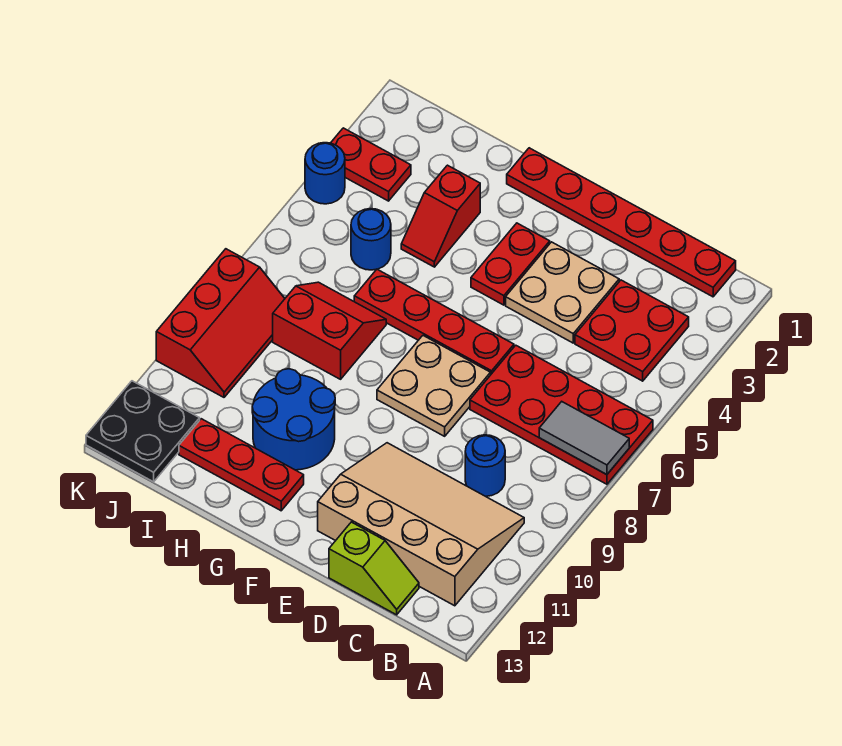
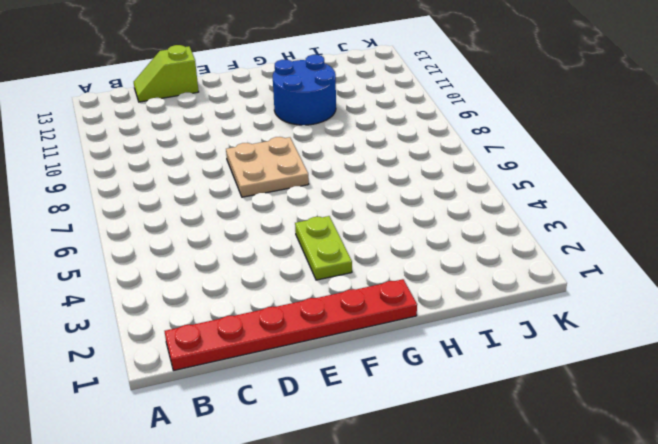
lime 1x2 plate [295,216,352,280] -> red 1x2 plate [471,223,550,305]
none -> red 2x4 plate [470,345,653,484]
none -> red 2x2 plate [575,280,689,381]
none -> tan 3x4 slope [318,443,524,606]

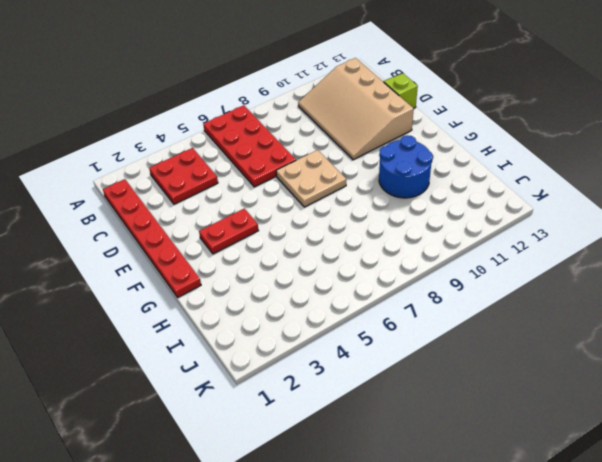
none -> blue 1x1 round brick [465,435,505,496]
none -> tan 2x2 plate [506,242,619,343]
none -> red 1x4 plate [354,269,514,374]

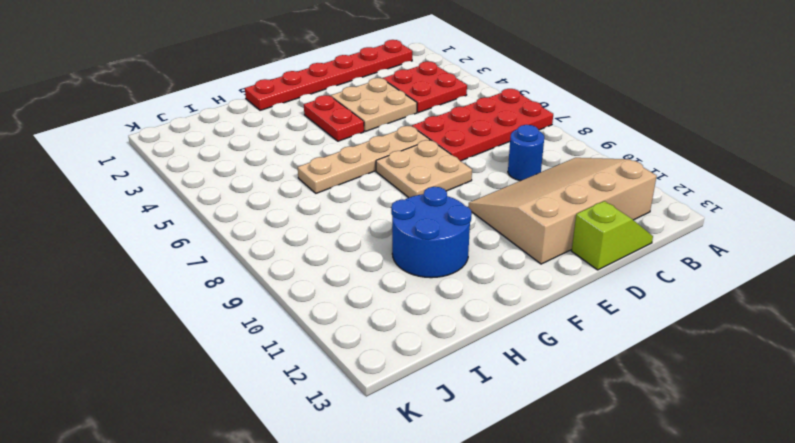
tan 1x4 plate [298,126,430,193] -> red 1x4 plate [354,269,514,374]
none -> red 1x3 plate [179,419,304,511]
none -> red 1x2 slope [401,165,480,267]
none -> red 2x2 slope [273,282,386,379]

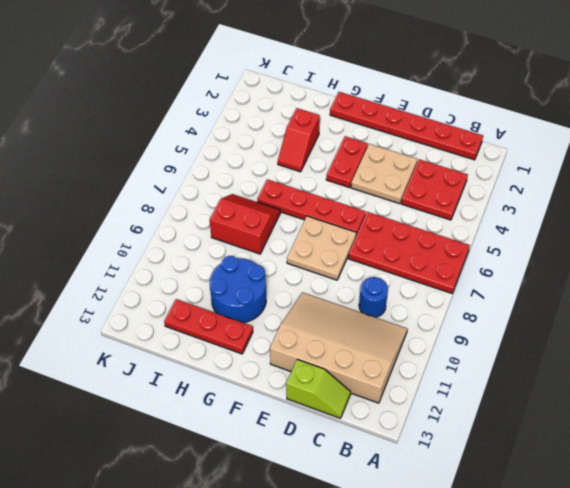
none -> blue 1x1 round brick [351,209,391,270]
none -> red 1x2 plate [331,128,411,201]
none -> red 2x3 slope [156,249,285,397]

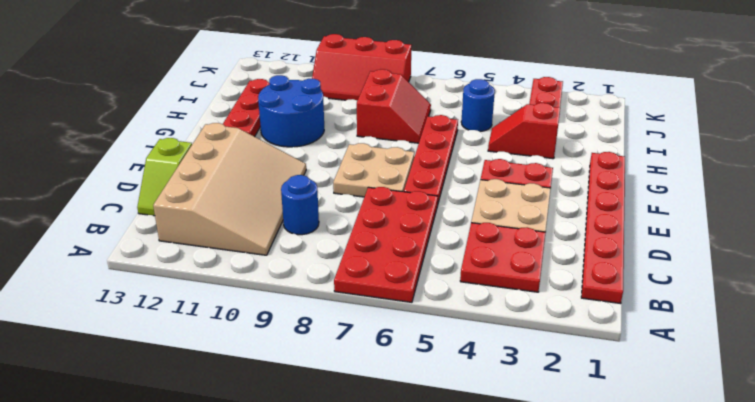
none -> black 2x2 plate [86,381,200,482]
none -> blue 1x1 round brick [305,143,345,204]
none -> grey 1x2 tile [539,402,629,475]

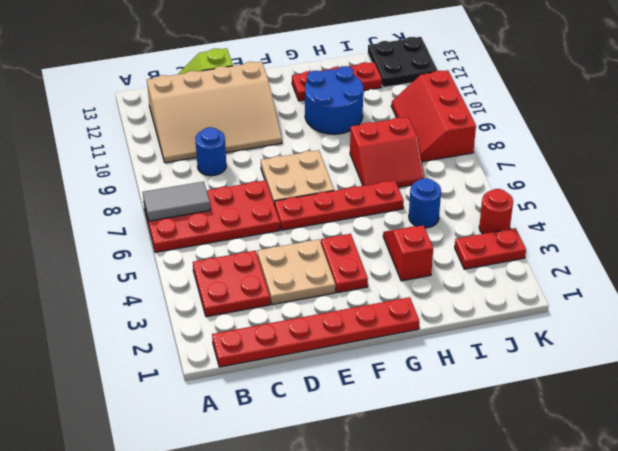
red 1x1 round brick [479,189,513,234] -> blue 1x1 round brick [305,143,345,204]

